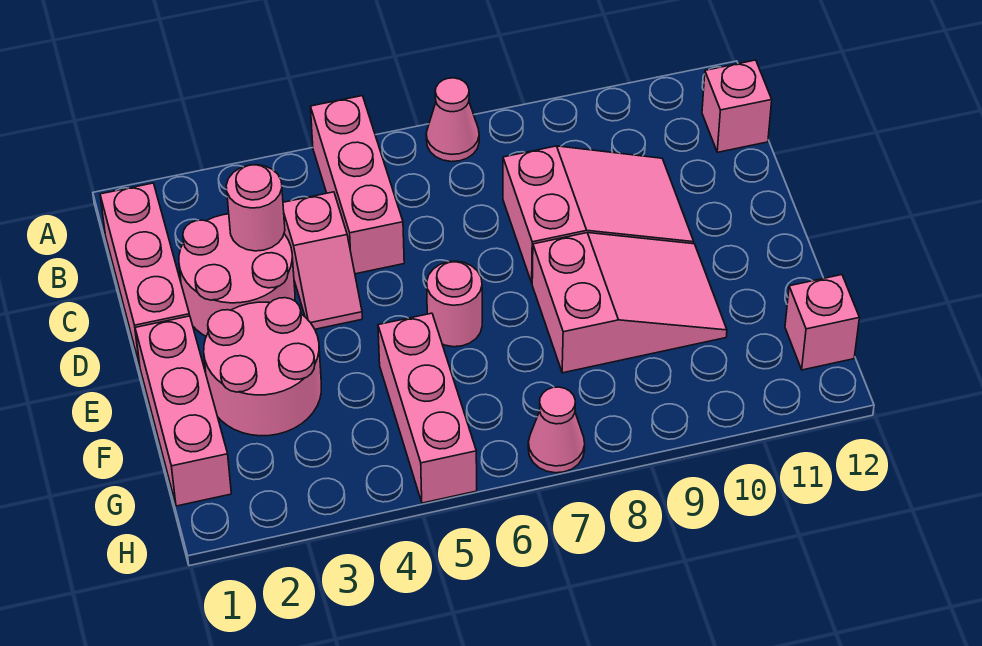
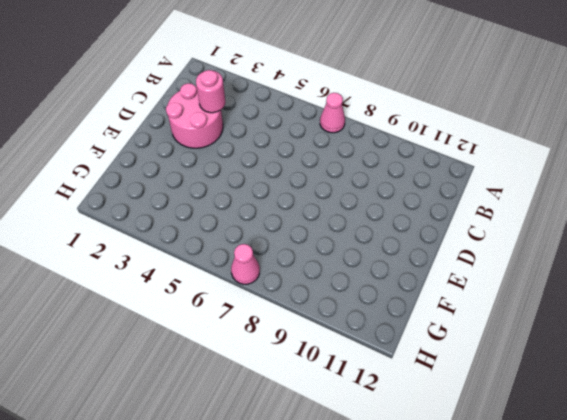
none -> pink 1x3 brick [310,96,404,274]
none -> pink 1x3 brick [100,183,190,366]
none -> pink 1x1 brick [702,60,772,152]

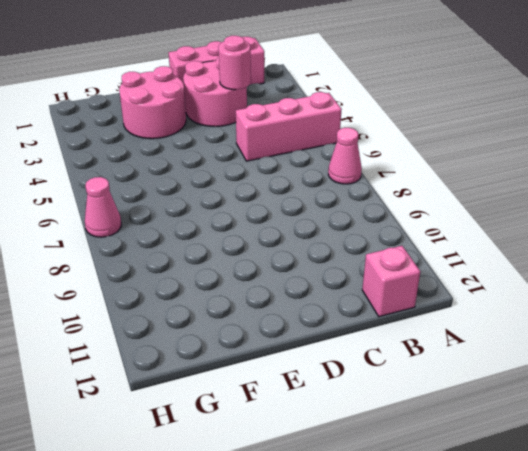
none -> pink 1x2 slope [283,192,362,329]
none -> pink 2x3 slope [503,146,694,283]
none -> pink 1x3 brick [135,316,231,506]

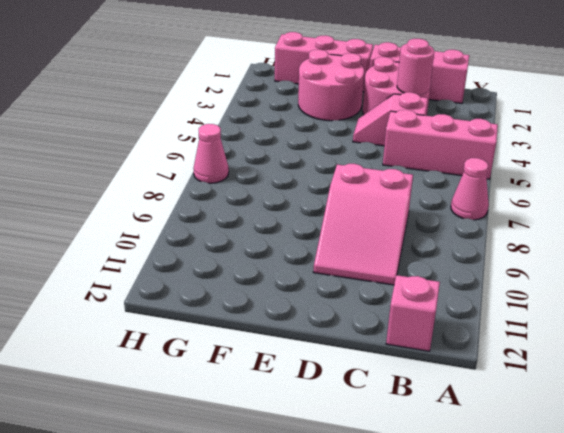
none -> pink 1x1 round brick [427,261,482,347]
none -> pink 2x3 slope [532,233,727,373]
none -> pink 1x3 brick [378,313,477,503]

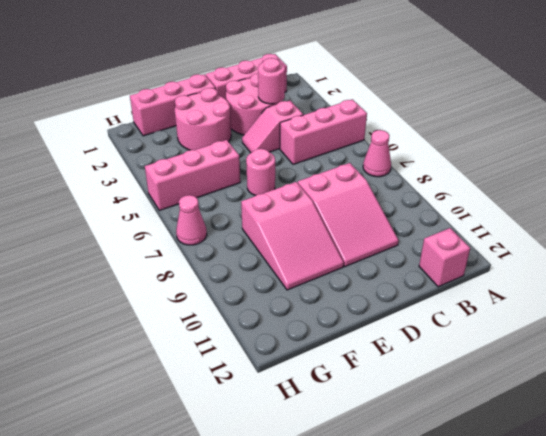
none -> pink 1x1 brick [785,275,859,370]

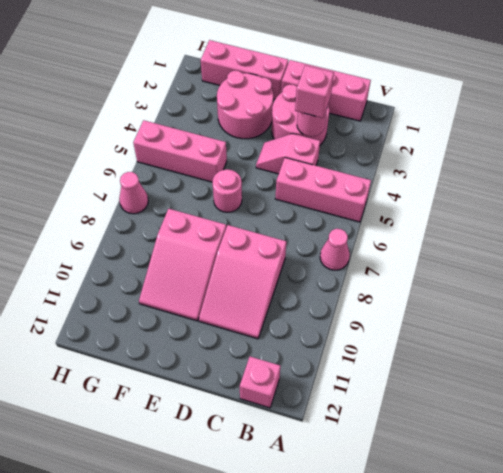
pink 1x1 brick [295,65,334,118] -> pink 1x1 brick moved to [785,275,859,370]

